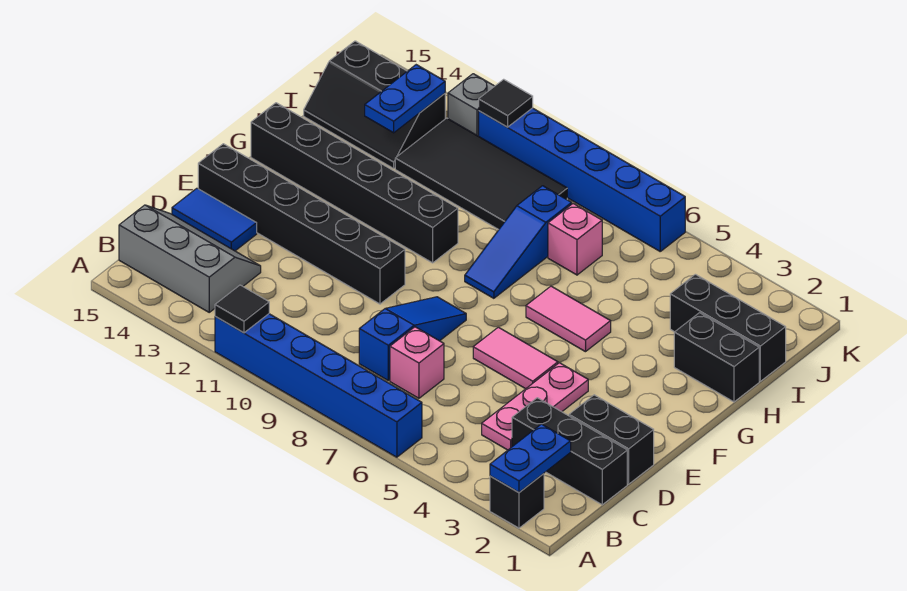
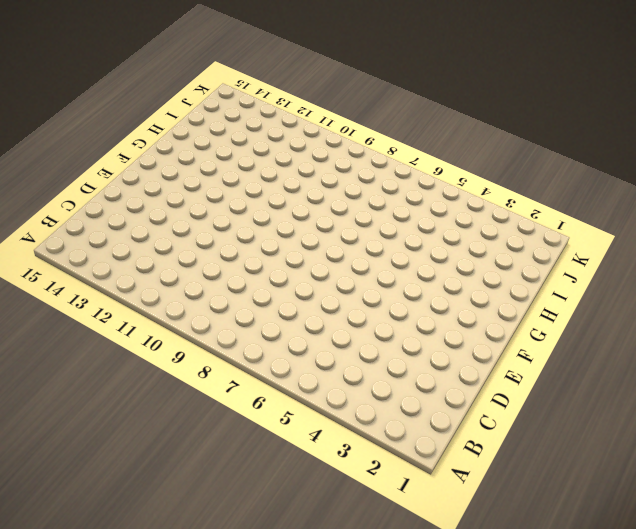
none -> black 1x1 brick [490,474,544,528]
none -> blue 1x6 brick [215,314,422,457]
none -> grey 2x3 slope [119,205,261,312]

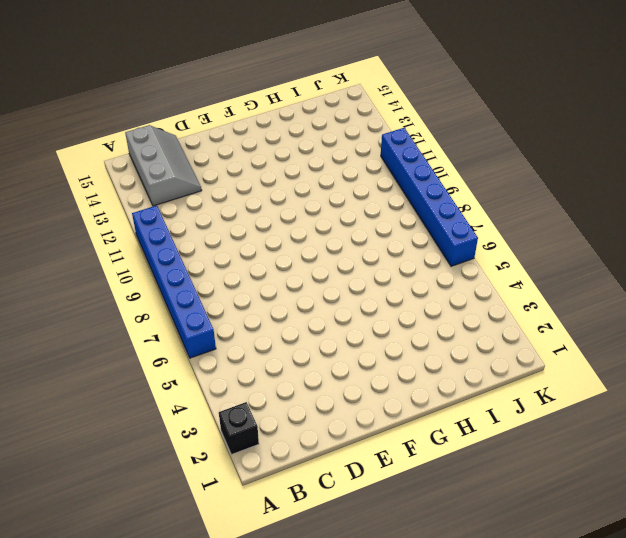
none -> black 1x3 brick [512,398,627,505]
none -> pink 1x3 plate [482,363,588,450]
none -> pink 1x1 brick [390,327,444,398]

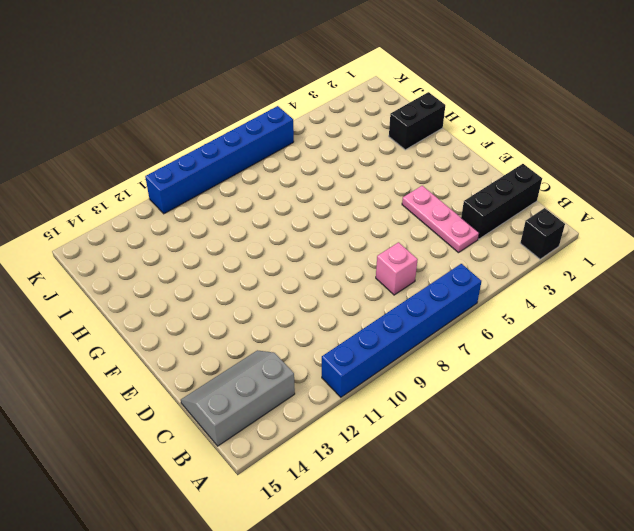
none -> blue 1x3 slope [359,297,466,381]
none -> black 1x2 brick [569,395,654,484]
none -> blue 1x2 tile [172,188,257,251]

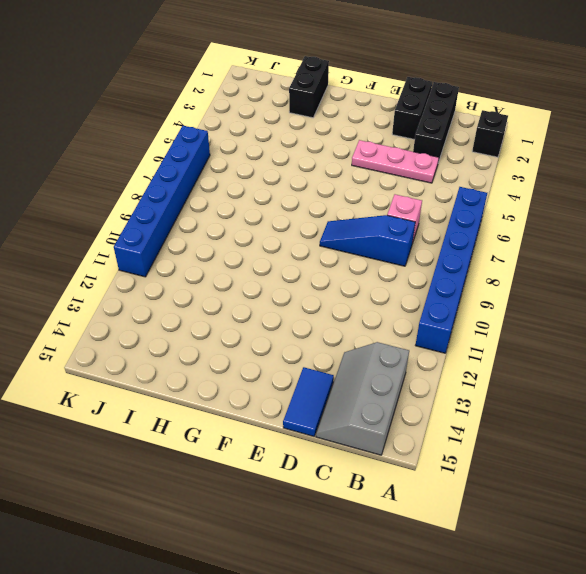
none -> pink 1x2 tile [473,327,558,389]
none -> black 1x6 brick [198,144,405,304]
none -> pink 1x2 tile [526,286,611,352]

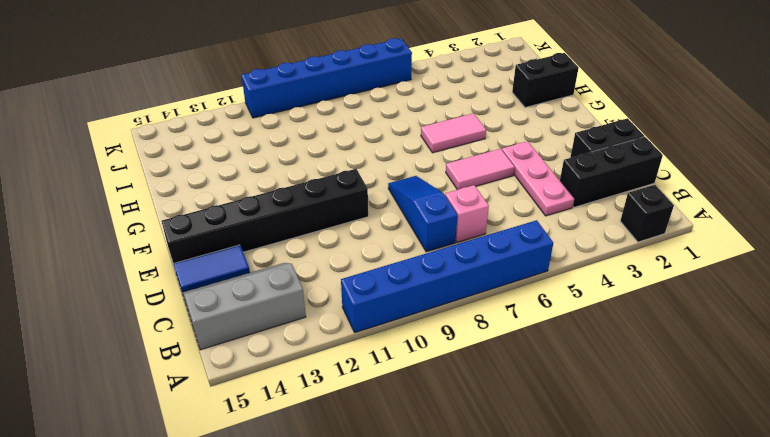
none -> blue 1x3 slope [465,186,572,298]
none -> black 1x6 brick [251,103,458,263]
none -> black 1x3 brick [670,274,786,381]

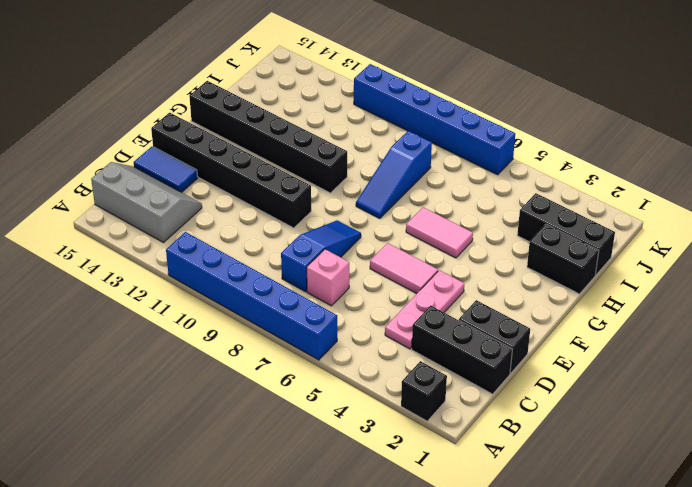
none -> pink 1x1 brick [548,204,602,275]
none -> black 2x4 tile [395,118,567,230]
none -> black 2x3 slope [304,41,445,168]

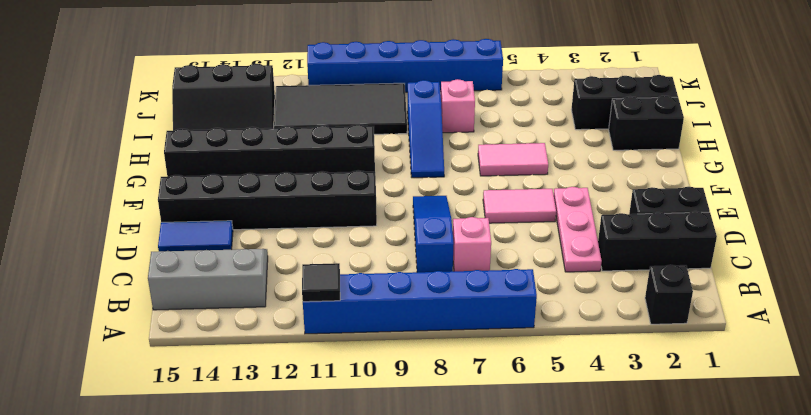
none -> grey 1x1 brick [448,74,494,136]
none -> blue 1x2 plate [490,424,571,492]
none -> blue 1x2 plate [365,65,445,133]

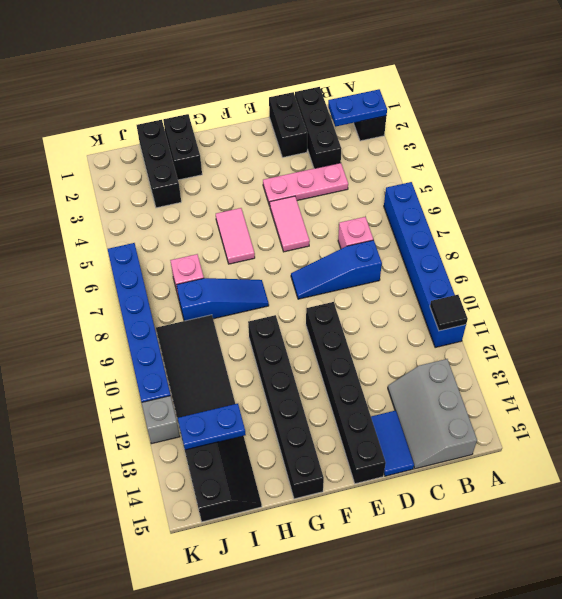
none -> black 1x1 tile [479,79,533,127]

